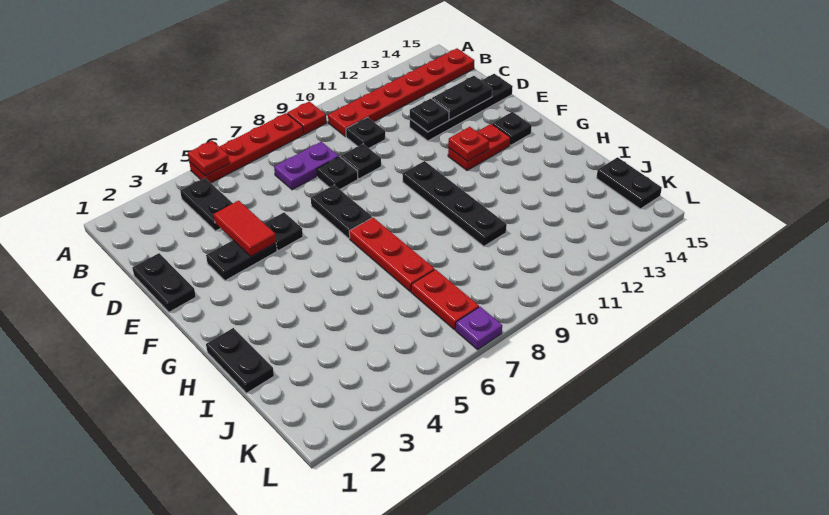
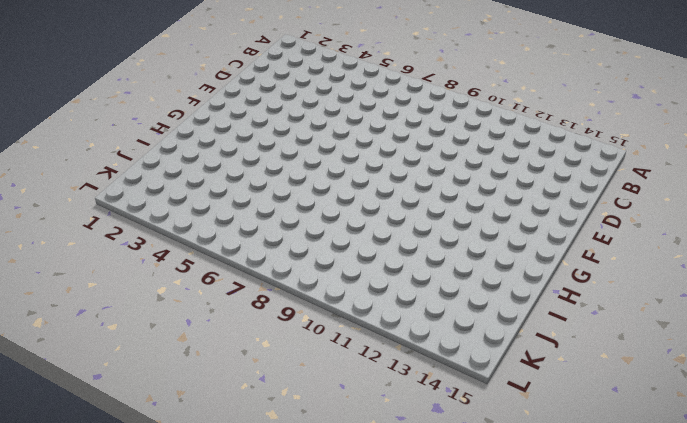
none -> red 1x4 plate [189,113,303,183]
none -> red 1x1 plate [287,101,326,134]
none -> black 1x2 plate [180,178,233,231]

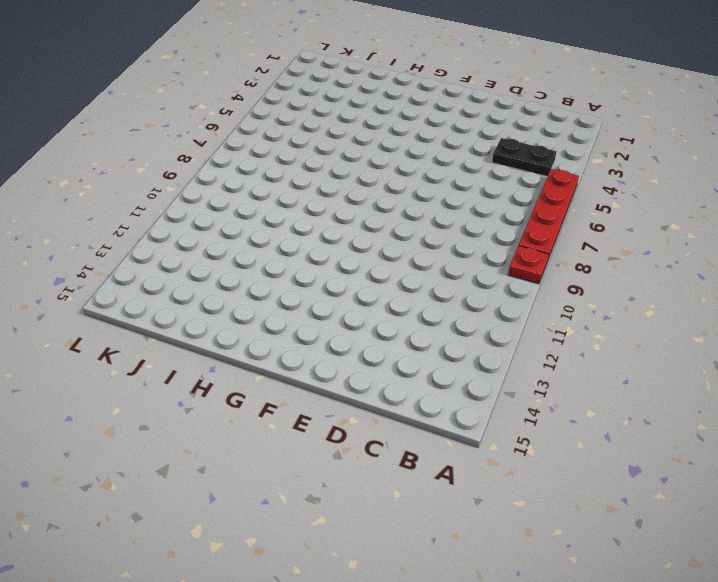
none -> red 1x6 plate [328,48,474,137]
none -> purple 1x2 plate [274,142,339,190]
none -> black 1x1 plate [346,117,385,148]

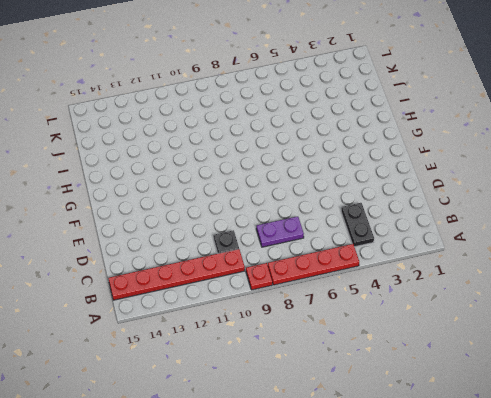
none -> black 1x2 plate [132,253,196,312]
none -> black 1x1 plate [317,156,358,189]
none -> black 1x1 plate [341,144,381,179]

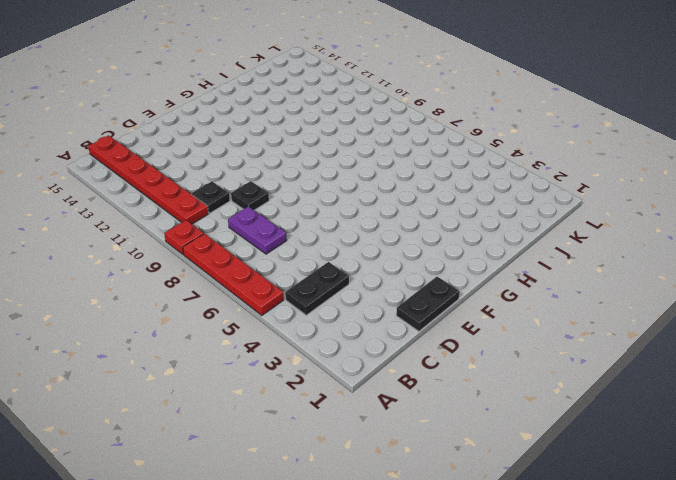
none -> black 1x1 plate [317,156,358,189]
none -> black 1x4 plate [410,74,513,141]
none -> black 1x2 plate [206,240,277,281]

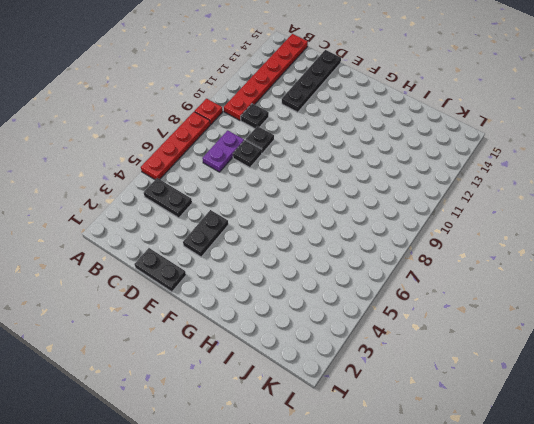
none -> black 1x1 plate [264,212,303,251]
none -> black 1x2 plate [311,185,372,239]
none -> black 1x4 plate [402,161,507,246]

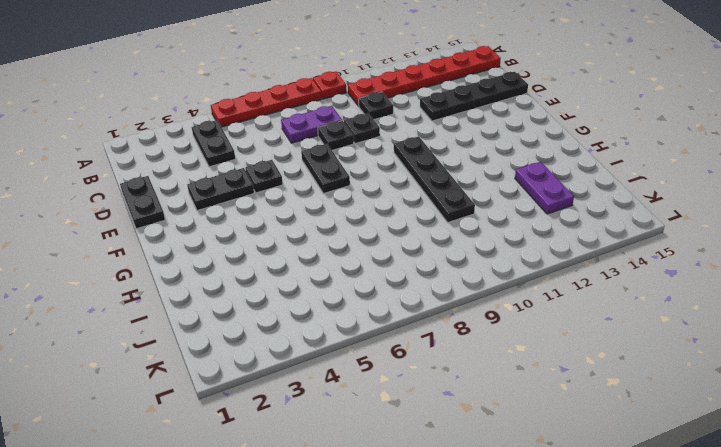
purple 1x2 plate [515,162,574,214] -> none
none -> red 1x2 plate [448,124,510,170]
none -> black 1x1 plate [492,112,532,145]
none -> red 1x3 plate [349,217,434,292]

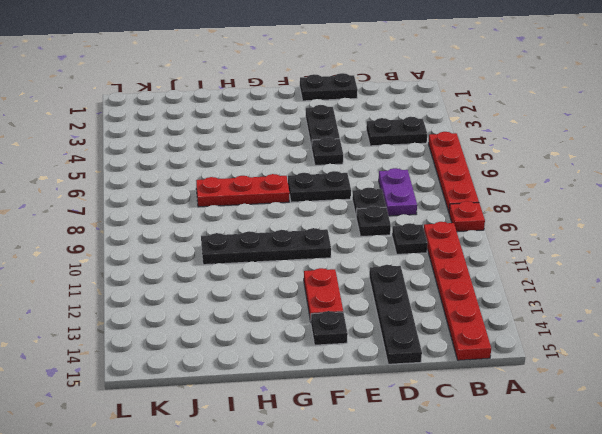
none -> black 1x2 plate [206,328,274,393]
none -> red 1x2 plate [411,269,479,330]
none -> black 1x2 plate [596,157,662,209]

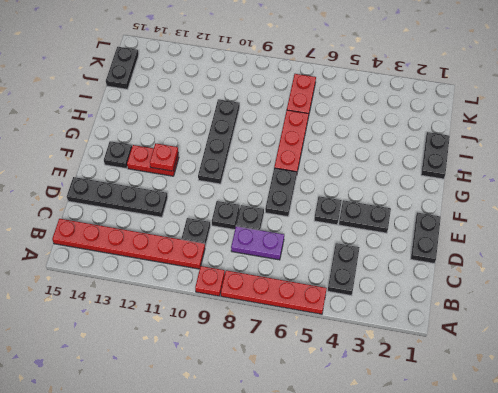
none -> purple 1x1 plate [456,307,502,350]
none -> red 1x1 plate [188,141,229,176]
none -> red 1x2 tile [214,201,276,256]

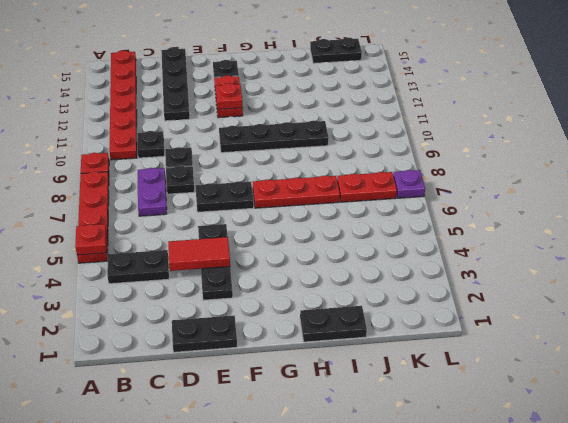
none -> black 1x1 plate [410,99,449,132]
none -> black 1x2 plate [432,76,492,120]

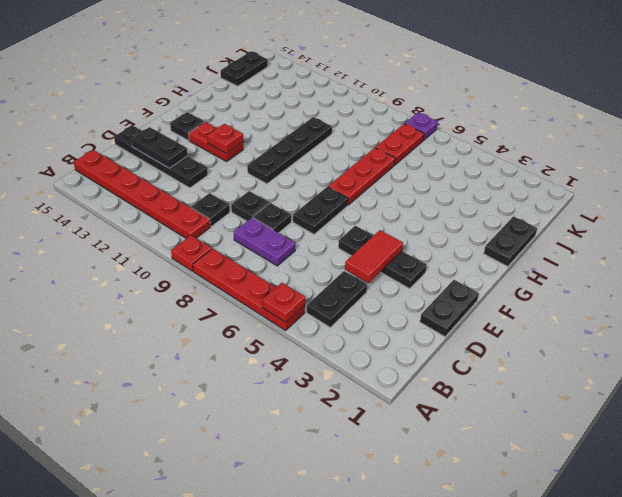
none -> black 1x1 plate [410,99,449,132]

